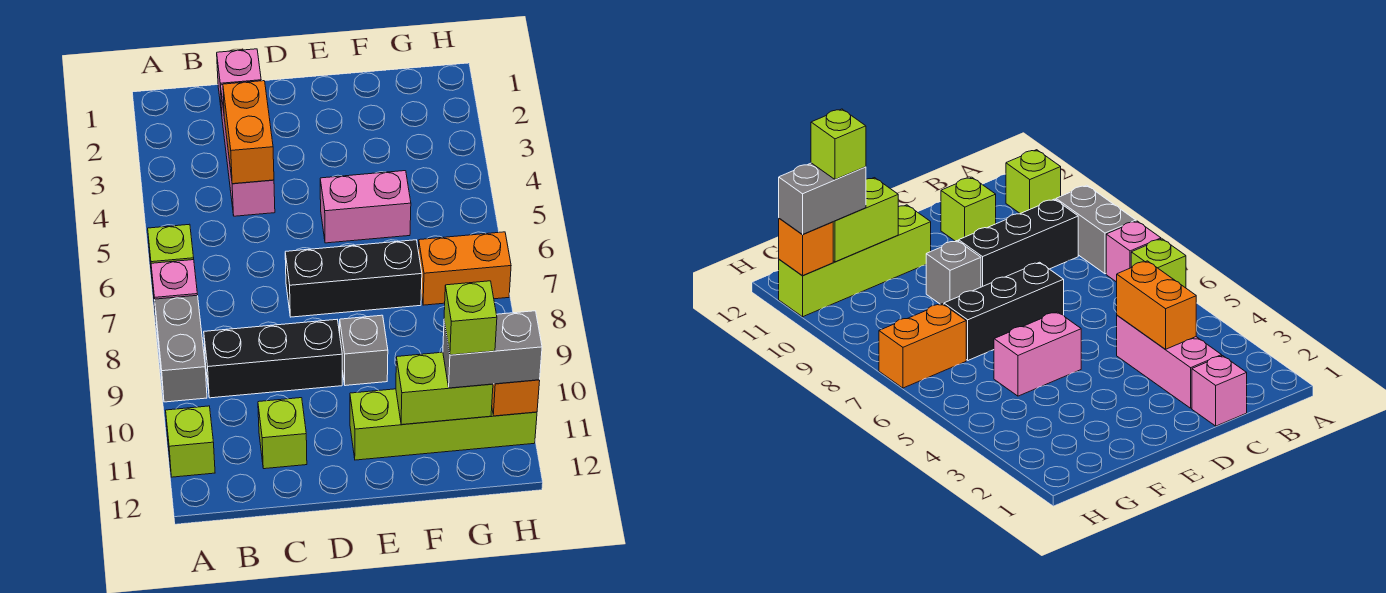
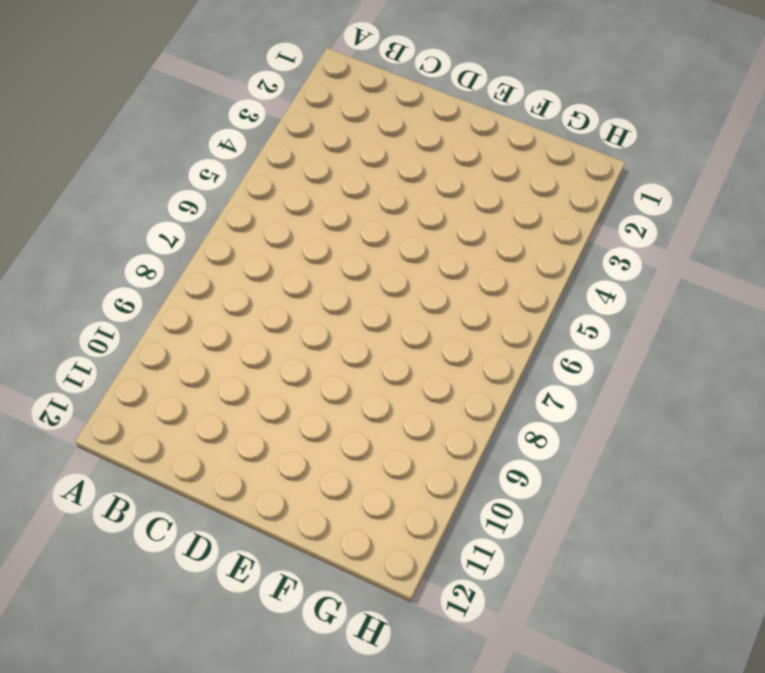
none -> lime 1x1 brick [148,224,194,285]
none -> pink 1x1 brick [151,260,198,315]
none -> grey 1x2 brick [155,295,207,402]

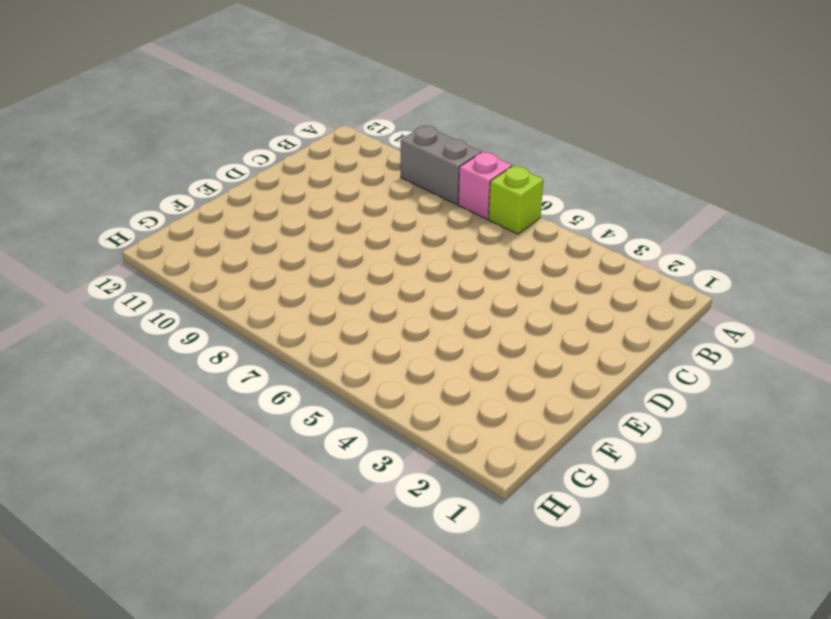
none -> lime 1x1 brick [166,406,215,477]
none -> black 1x3 brick [204,320,342,398]
none -> pink 1x1 brick [217,49,261,113]

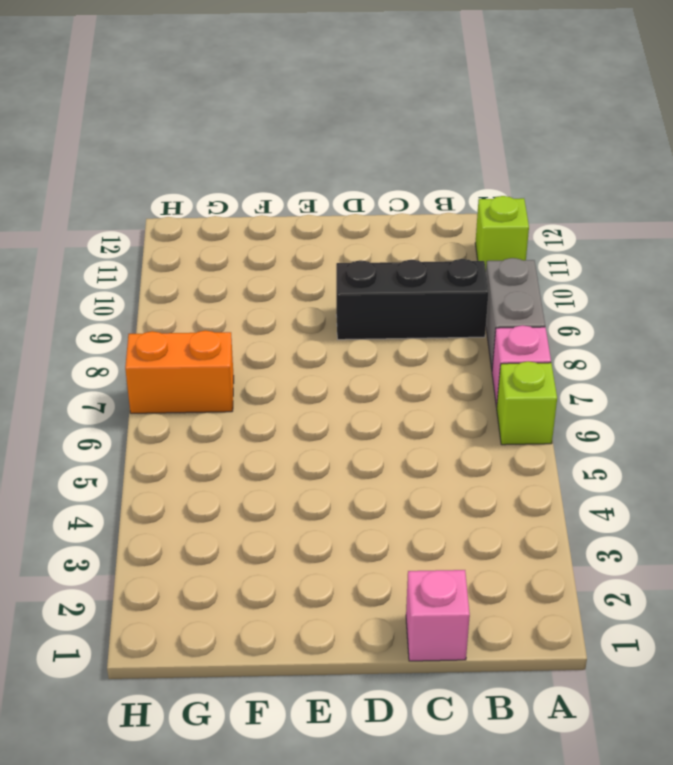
none -> pink 1x3 brick [221,85,275,216]
none -> lime 1x1 brick [258,398,307,469]
none -> black 1x3 brick [285,240,422,317]

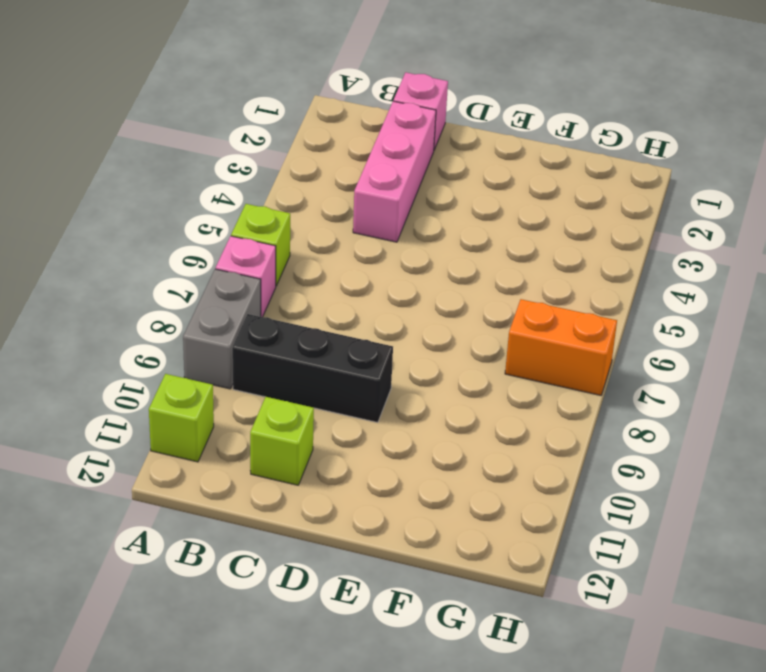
none -> black 1x3 brick [285,240,422,317]
none -> pink 1x2 brick [320,171,411,243]
none -> grey 1x1 brick [340,315,388,386]

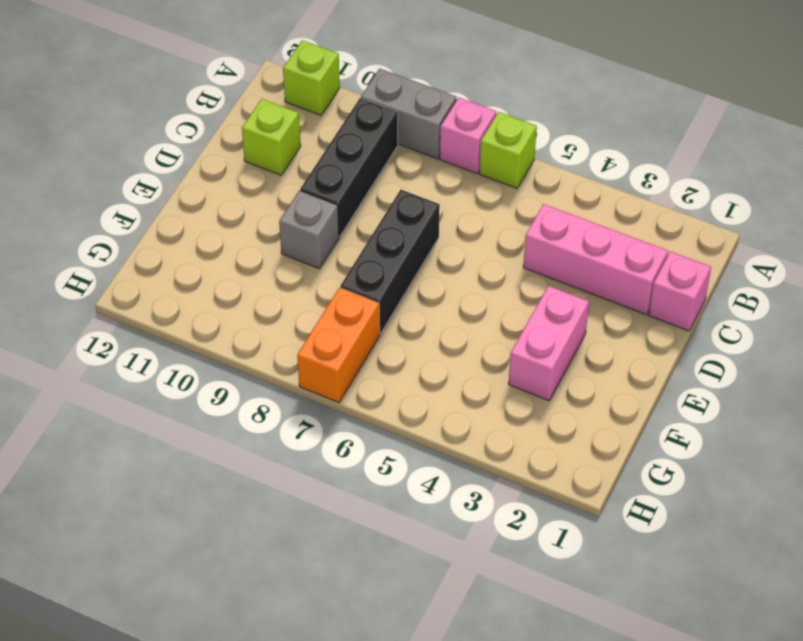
pink 1x2 brick [509,286,589,401] -> pink 1x2 brick moved to [320,171,411,243]
none -> lime 1x4 brick [350,389,537,460]
none -> orange 1x2 brick [223,81,274,184]
none -> lime 1x2 brick [396,352,493,425]

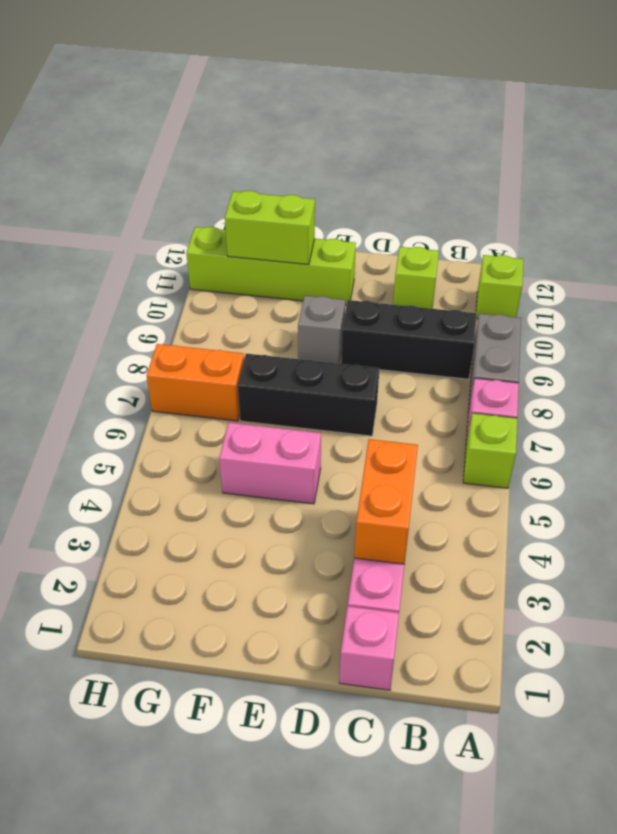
none -> orange 1x1 brick [492,380,540,416]
none -> grey 1x2 brick [443,311,542,388]
none -> lime 1x1 brick [444,281,497,355]

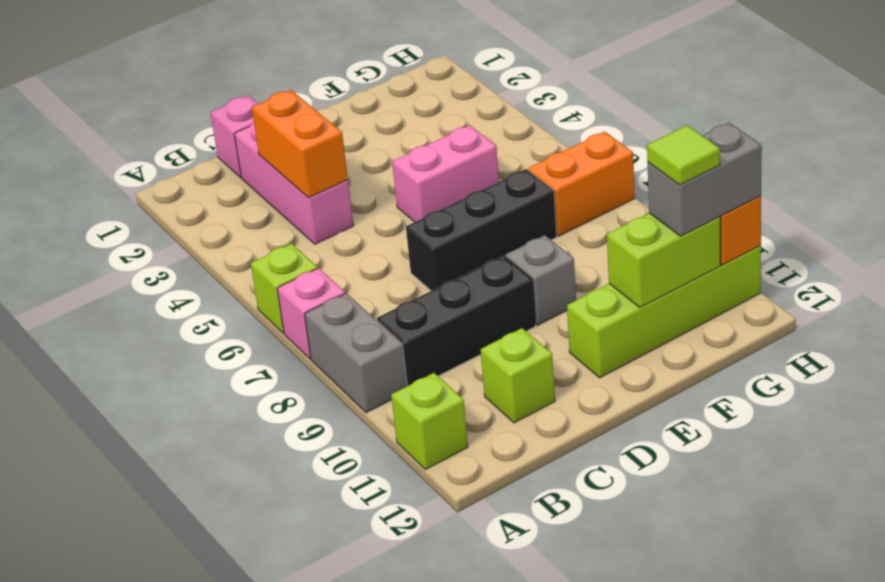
lime 1x1 tile [647,125,720,185] -> lime 1x1 brick [444,281,497,355]

